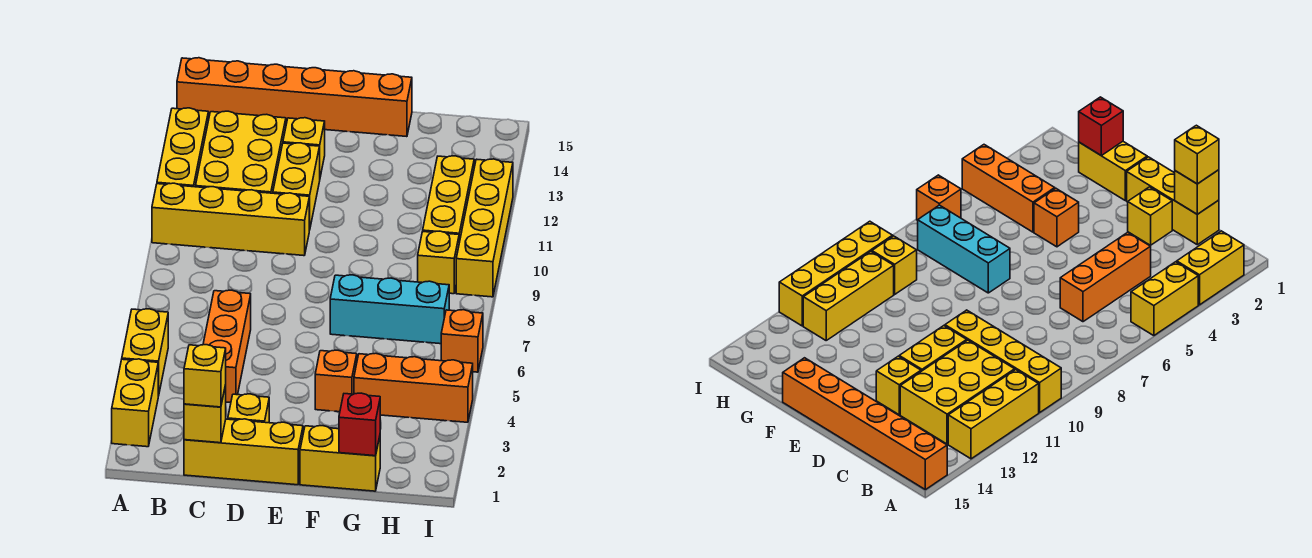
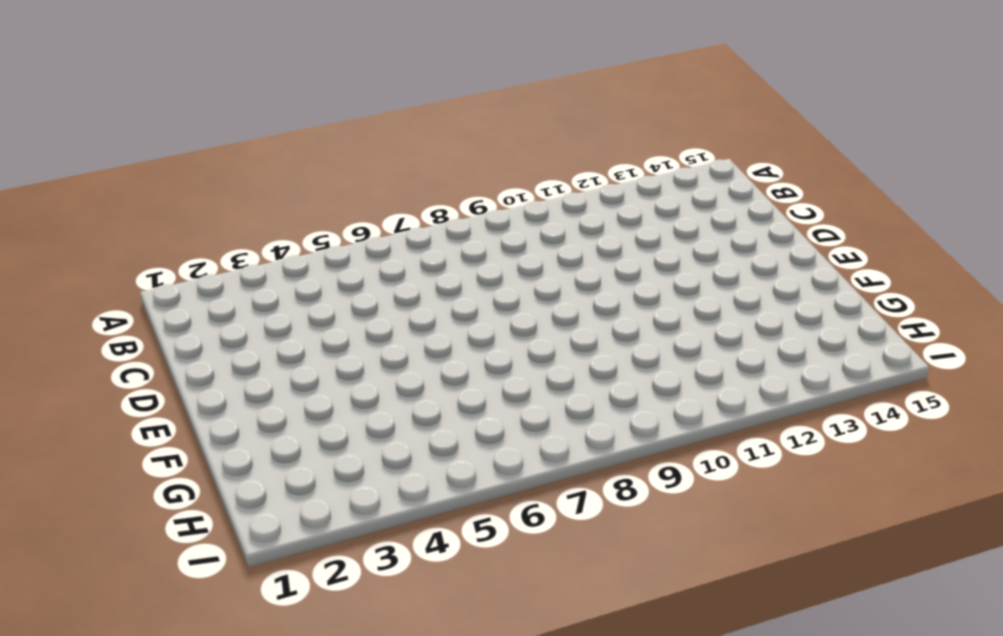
none -> yellow 1x2 brick [112,359,158,447]
none -> yellow 1x2 brick [122,309,168,396]
none -> yellow 1x4 brick [152,183,309,256]

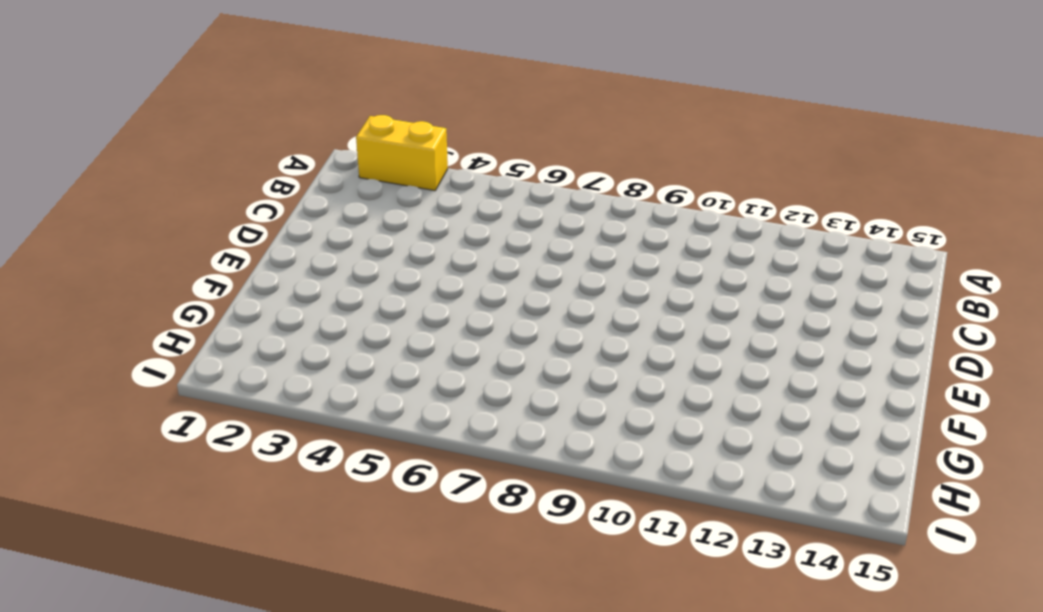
none -> yellow 1x2 brick [122,309,168,396]
none -> yellow 1x4 brick [152,183,309,256]
none -> yellow 1x3 brick [157,108,208,187]

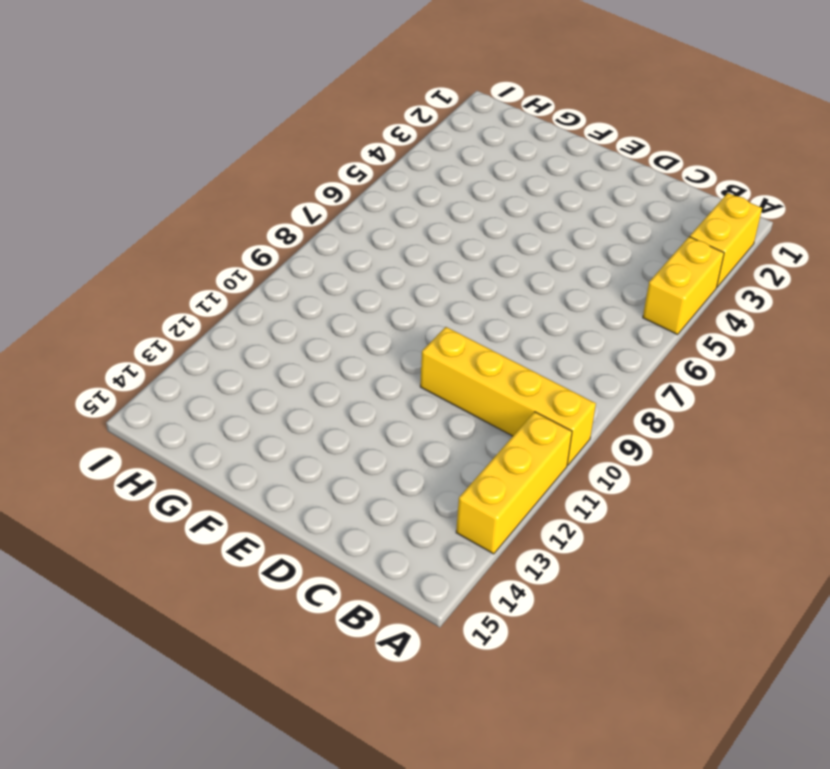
none -> orange 1x6 brick [177,58,412,137]
none -> yellow 2x3 brick [196,111,286,193]
none -> yellow 1x3 brick [184,419,303,485]

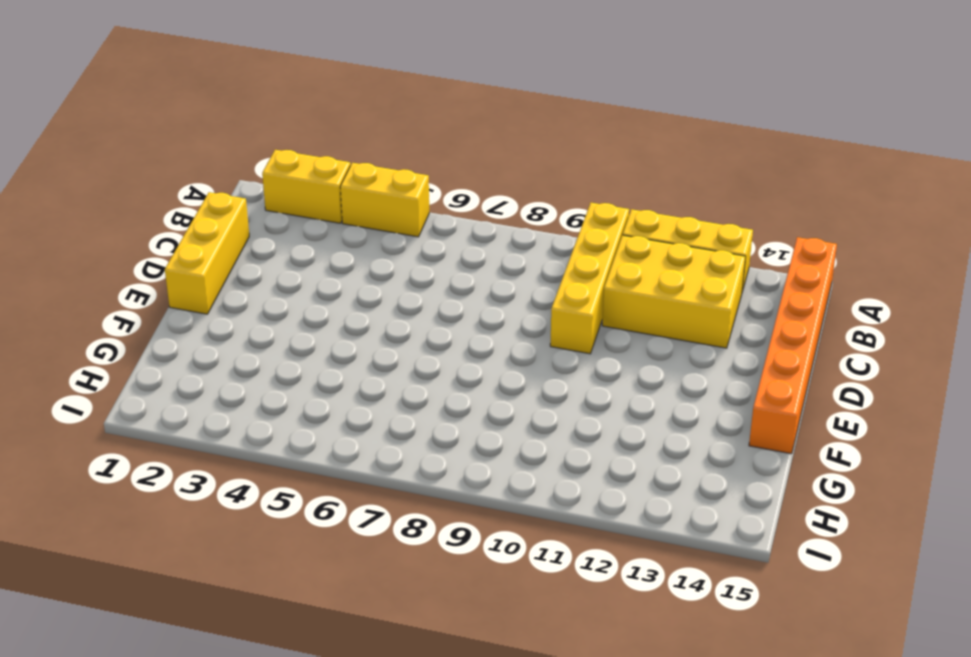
none -> orange 1x3 brick [203,290,251,403]
none -> yellow 1x1 brick [228,394,269,423]
none -> yellow 1x2 brick [273,143,320,230]

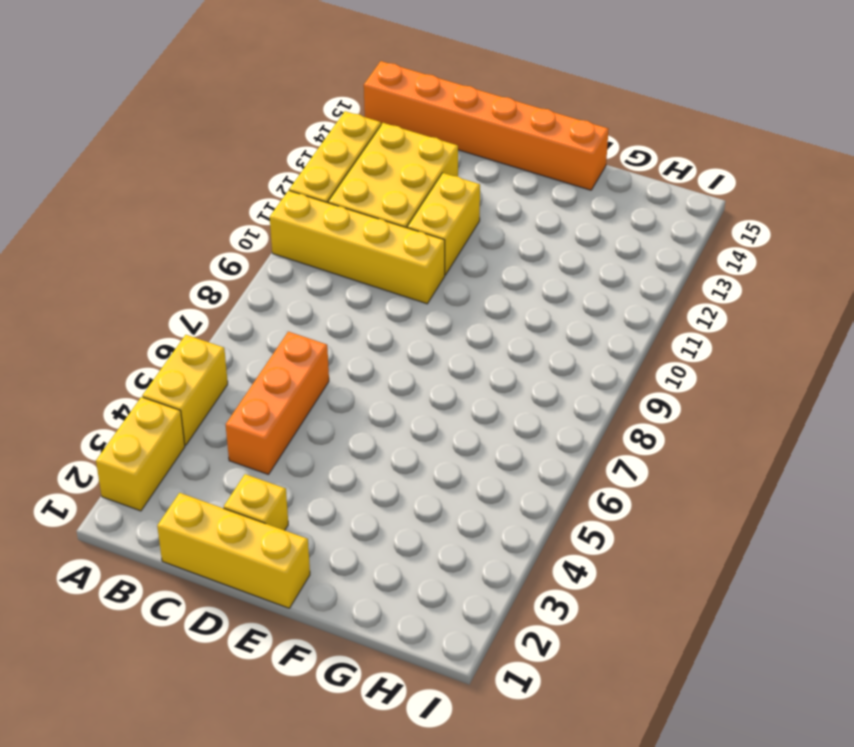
none -> yellow 1x1 brick [283,118,325,177]
none -> yellow 1x2 brick [300,426,380,491]
none -> orange 1x1 brick [315,350,357,412]

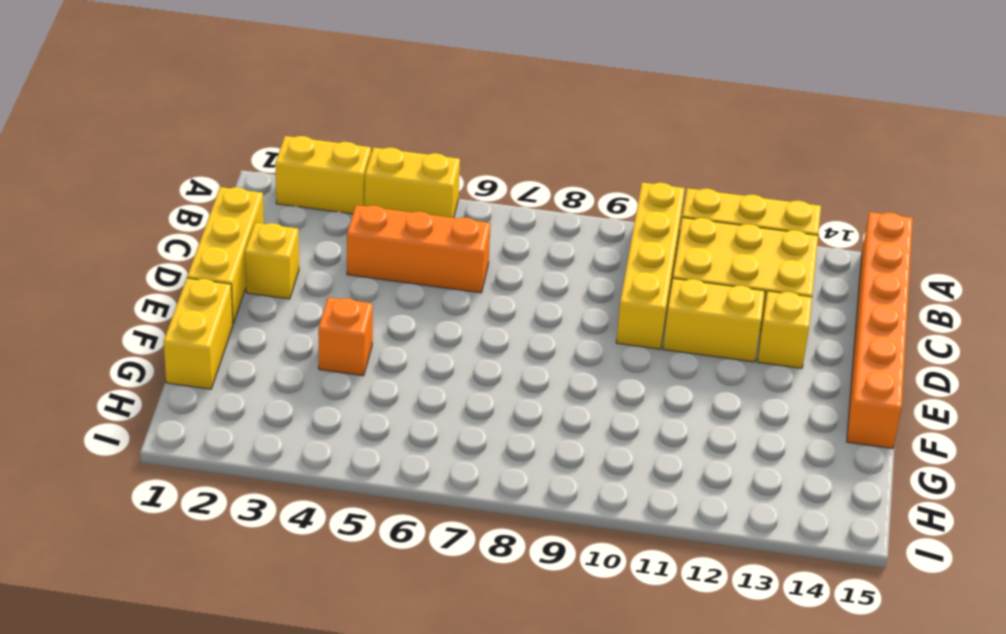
none -> cyan 1x3 brick [330,275,449,344]
none -> orange 1x3 brick [354,353,473,422]
none -> yellow 1x1 brick [418,231,459,294]

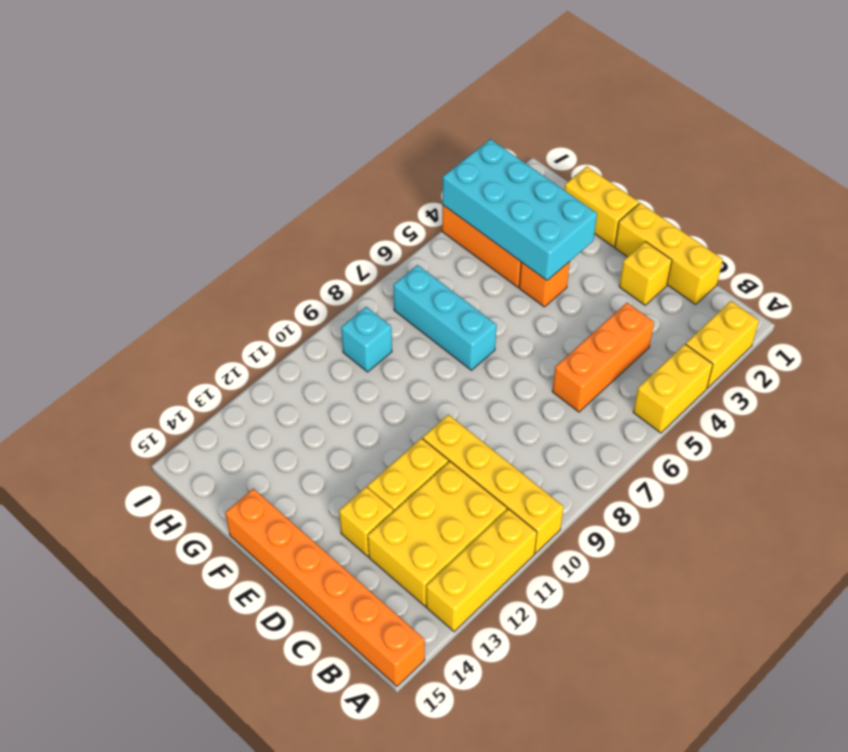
cyan 2x4 brick [442,139,597,280] -> none
cyan 1x1 brick [341,307,392,372] -> yellow 1x1 brick [418,231,459,294]
none -> yellow 1x3 brick [423,156,474,242]
none -> orange 1x1 brick [441,310,483,372]
none -> yellow 1x4 brick [456,159,513,297]

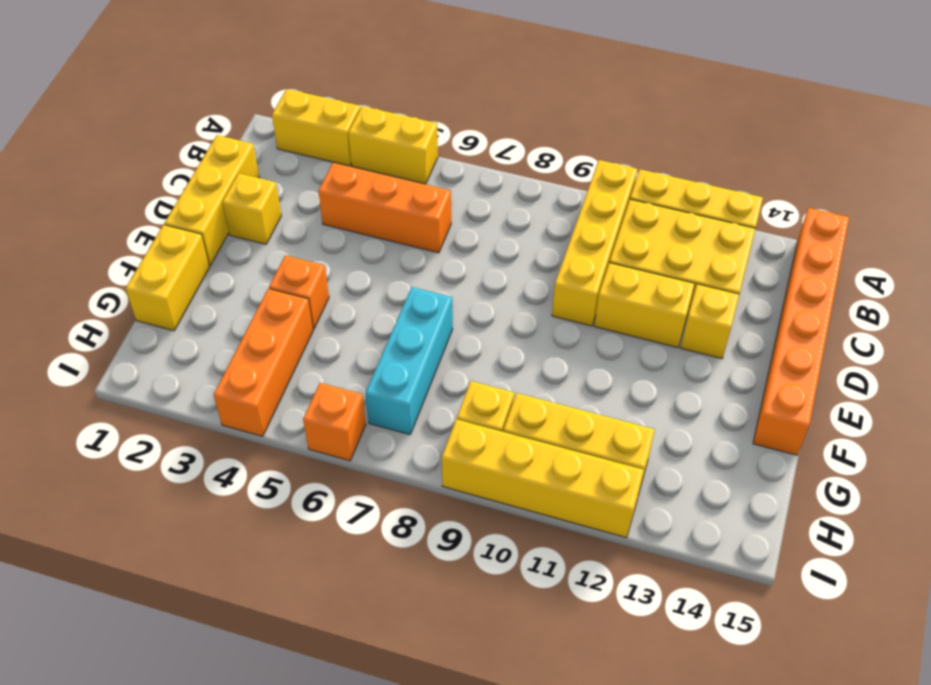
none -> yellow 1x1 brick [184,385,226,443]
none -> red 1x1 brick [339,393,380,456]
none -> yellow 1x1 brick [184,345,226,407]

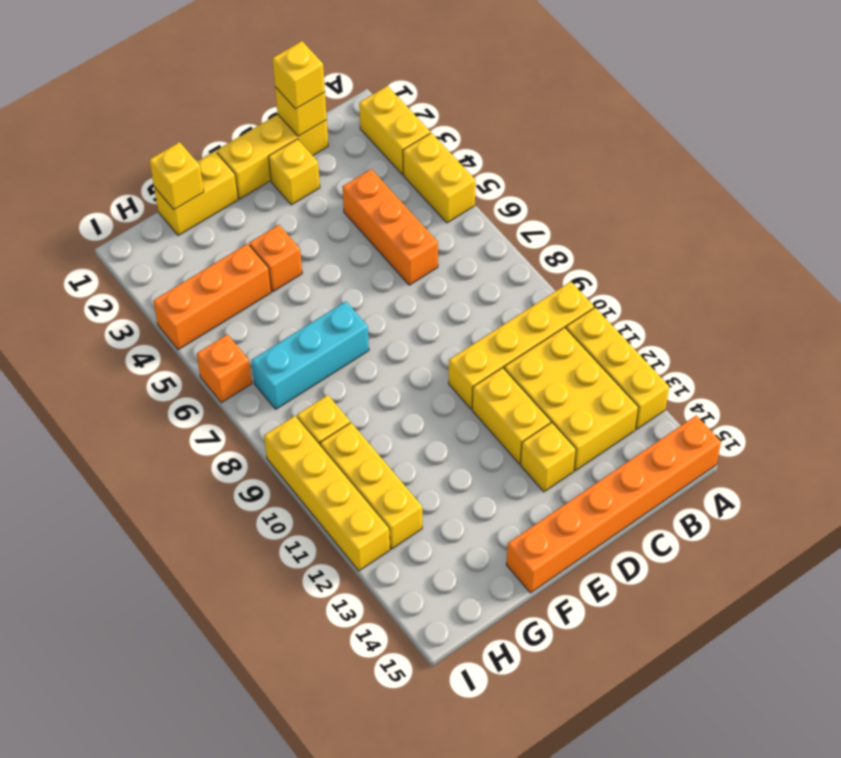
yellow 1x1 brick [149,142,204,210] -> red 1x1 brick [339,393,380,456]

